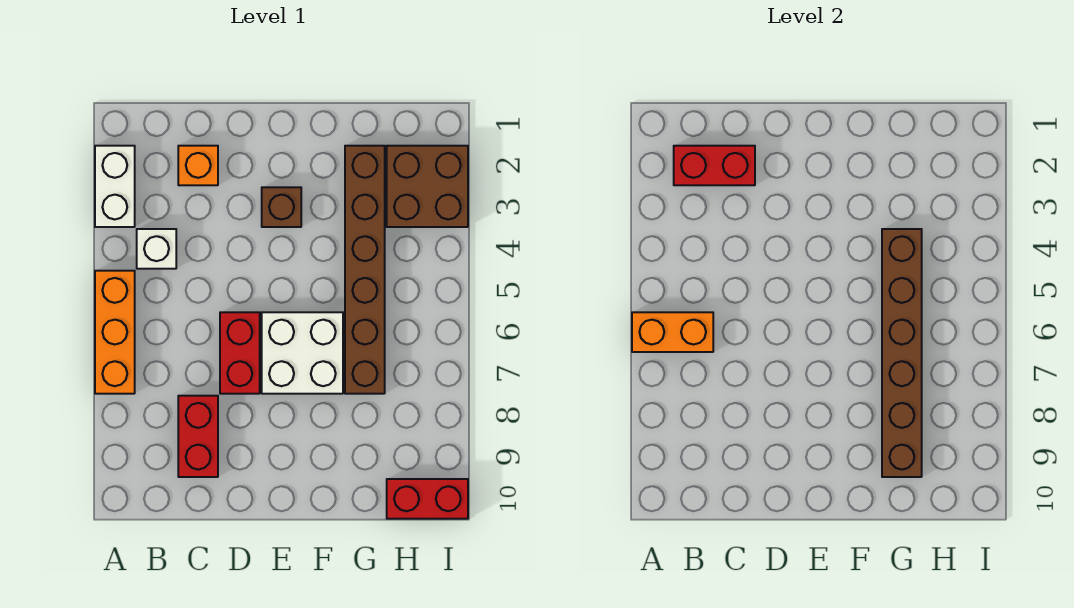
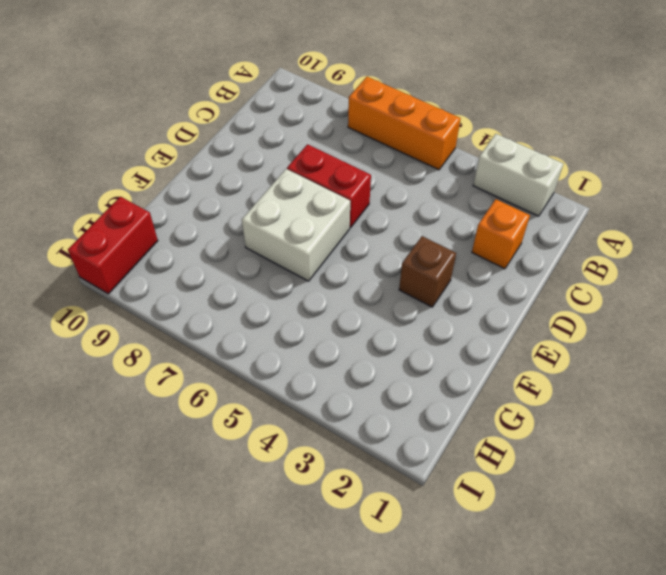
none -> white 1x1 brick [137,229,176,269]
none -> red 1x2 brick [178,396,218,477]
none -> brown 1x6 brick [345,146,385,394]

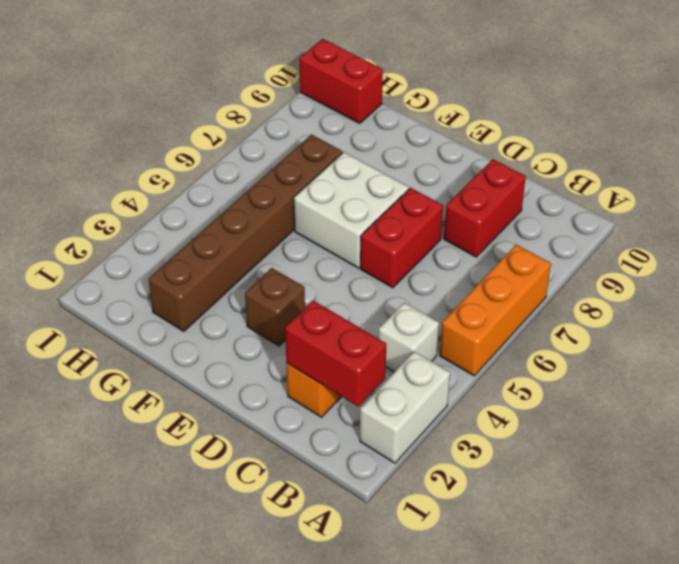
none -> brown 2x2 brick [387,146,468,227]
none -> orange 1x2 brick [632,312,713,352]
none -> brown 1x6 brick [882,229,922,477]

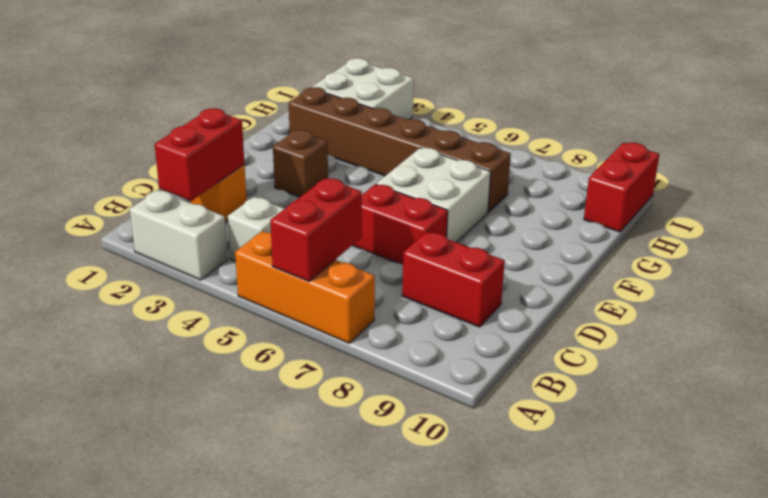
red 1x2 brick [270,178,362,281] -> orange 1x2 brick [632,312,713,352]
white 2x2 brick [312,58,414,120] -> brown 2x2 brick [387,146,468,227]
none -> brown 1x6 brick [882,229,922,477]

